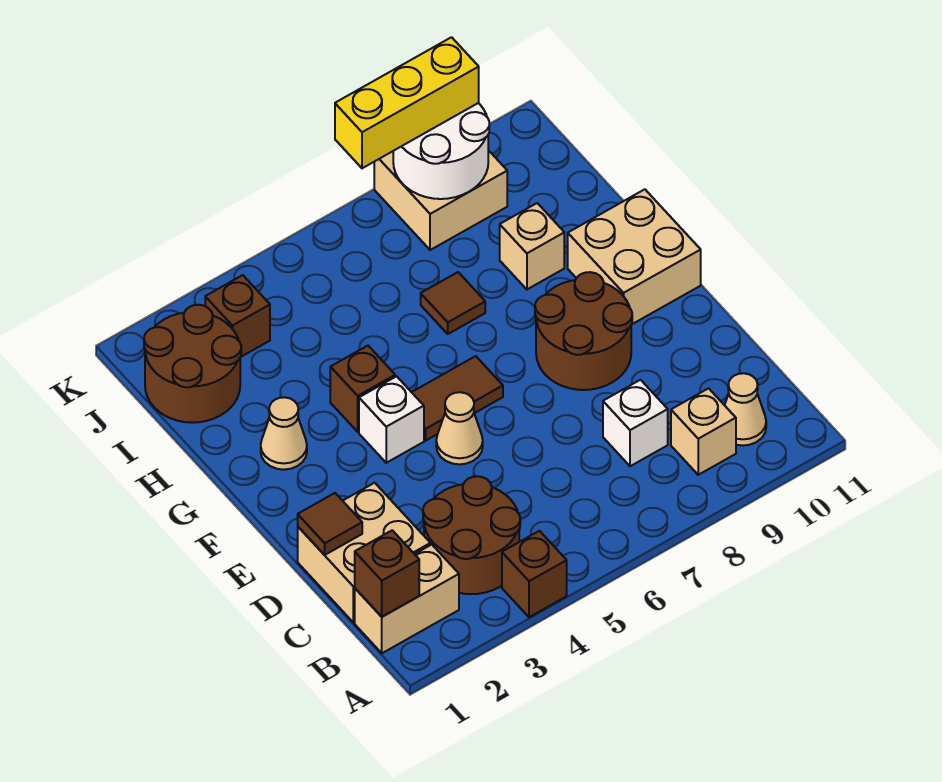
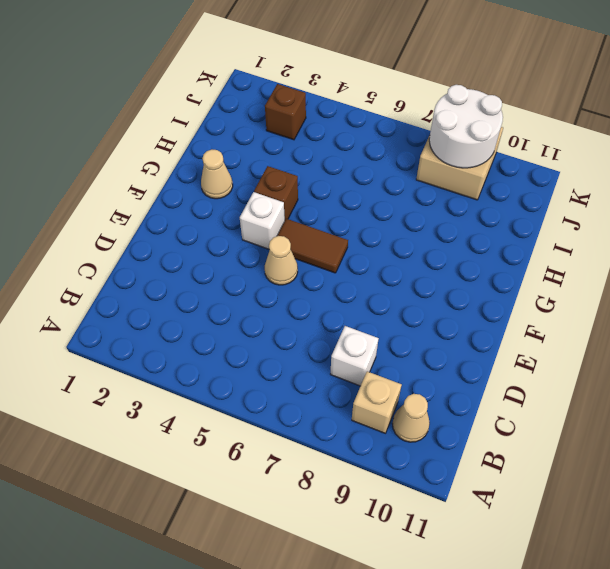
none -> brown 1x1 brick [502,531,567,617]
none -> tan 1x2 brick [355,545,459,653]
none -> brown 2x2 round brick [423,476,520,594]

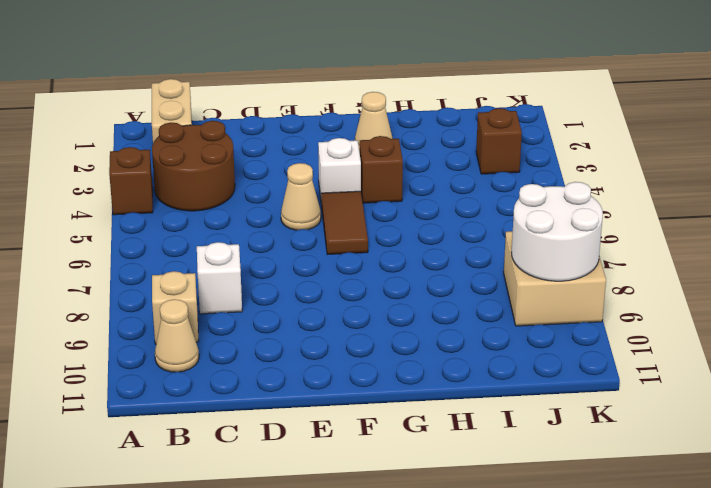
none -> tan 2x2 brick [298,483,430,622]
none -> brown 2x2 round brick [535,272,632,390]
none -> tan 2x2 brick [568,189,701,324]

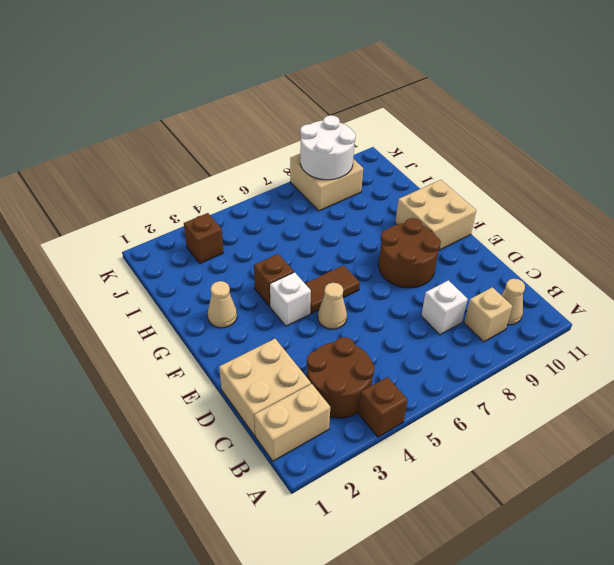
none -> brown 1x1 tile [421,272,485,334]
none -> tan 1x1 brick [500,203,564,289]
none -> brown 2x2 round brick [144,305,241,423]

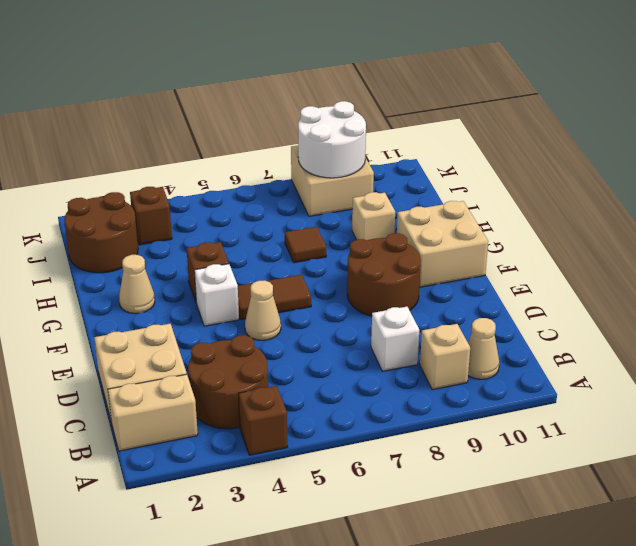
none -> brown 1x1 brick [355,530,419,617]
none -> brown 1x1 tile [298,493,362,555]
none -> yellow 1x3 brick [335,37,479,168]

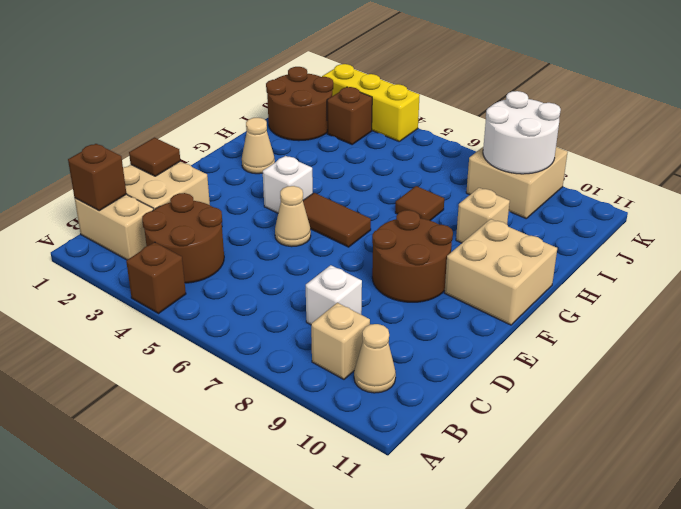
yellow 1x3 brick [322,64,420,141] -> yellow 1x3 brick moved to [335,37,479,168]
none -> brown 1x1 brick [330,346,395,432]

